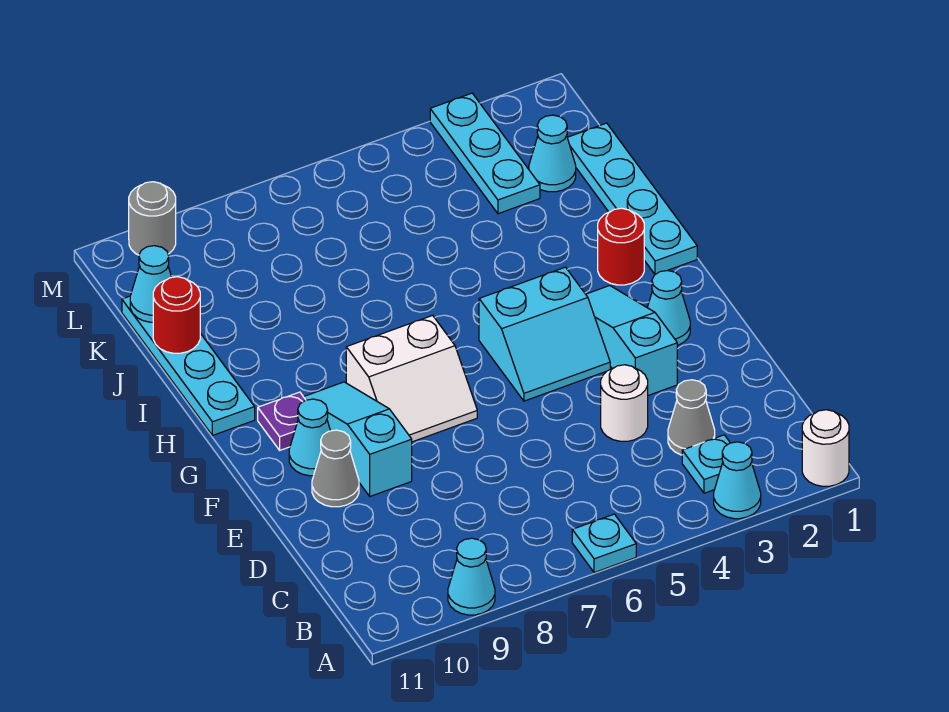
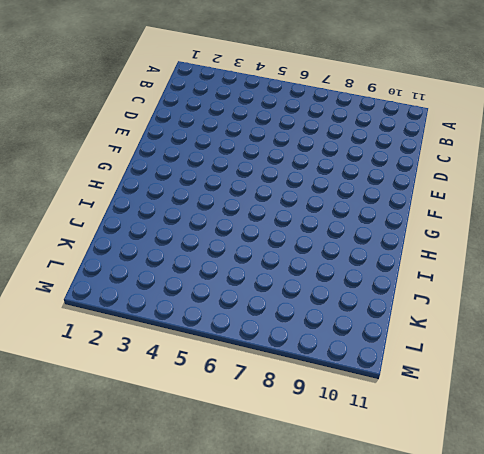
none -> white 1x1 round brick [802,410,849,486]
none -> cyan 1x1 cone [714,442,761,519]
none -> cyan 1x1 plate [572,514,636,573]

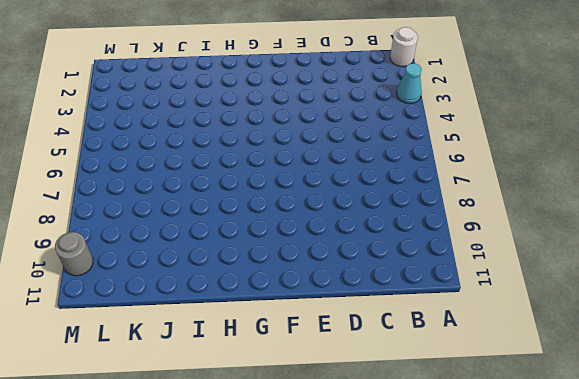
none -> cyan 1x1 plate [572,514,636,573]
none -> cyan 1x1 cone [448,538,495,615]
none -> cyan 1x1 plate [682,435,730,493]

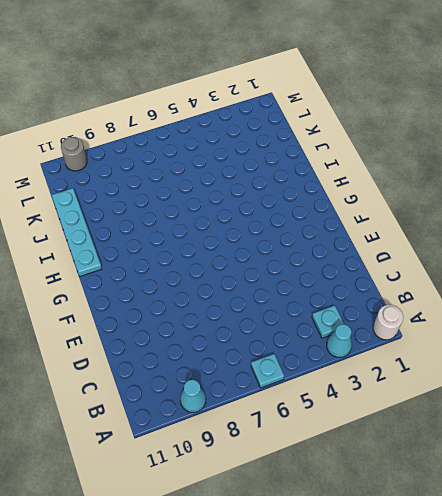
none -> grey 1x1 cone [668,380,715,455]
none -> white 1x1 round brick [601,365,648,441]
none -> cyan 1x3 slope [586,286,677,395]

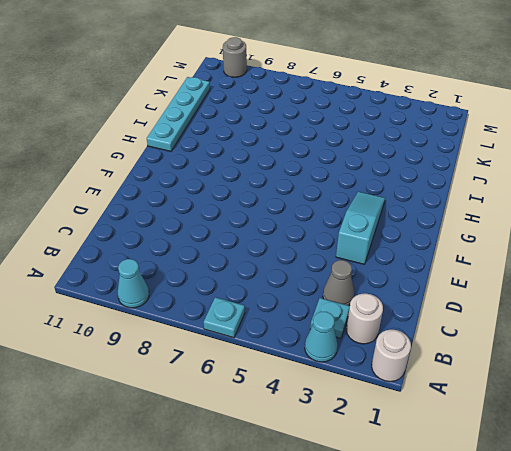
white 1x1 round brick [346,293,383,344] -> white 1x1 round brick moved to [601,365,648,441]
none -> cyan 1x3 slope [304,382,412,496]
none -> grey 1x1 cone [312,430,359,507]
none -> cyan 1x1 cone [647,270,690,346]

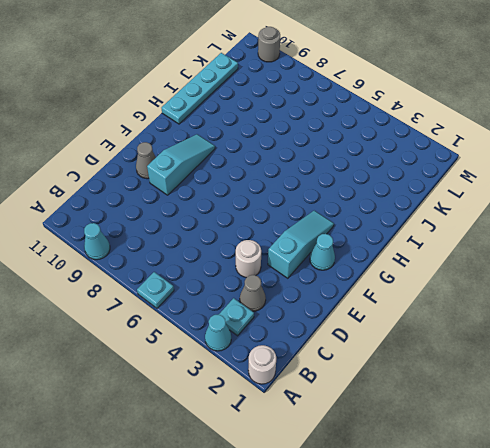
none -> cyan 2x2 slope [479,267,610,401]
none -> white 2x2 slope [346,315,477,442]
none -> cyan 1x1 cone [289,399,330,476]

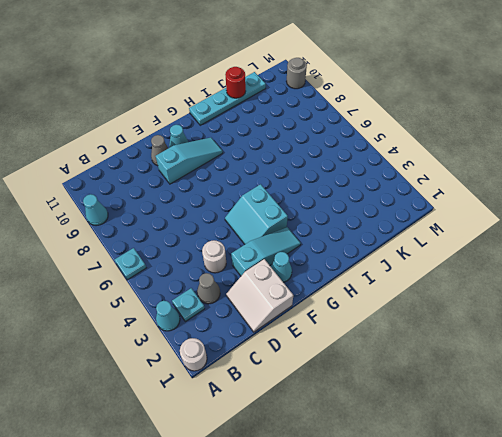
white 2x2 slope [226,259,293,332] -> white 2x2 slope moved to [346,315,477,442]
none -> purple 1x1 plate [258,392,306,450]
none -> cyan 1x4 plate [567,123,697,274]
none -> red 1x1 round brick [598,208,644,285]

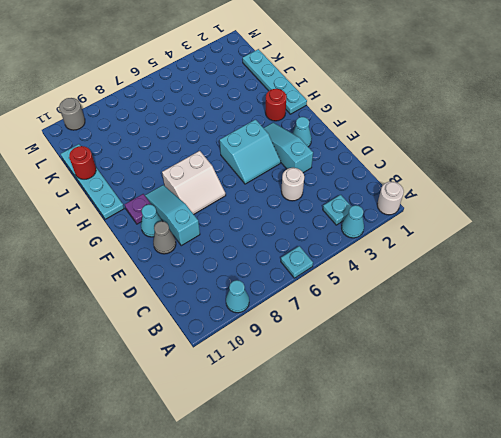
none -> grey 1x1 cone [668,380,715,455]
none -> cyan 1x1 cone [529,115,576,192]
none -> cyan 1x3 plate [430,93,540,214]

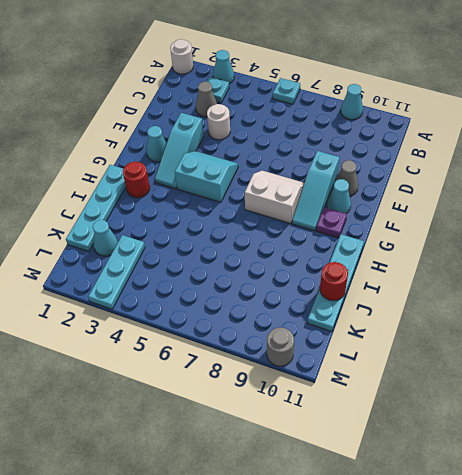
none -> cyan 1x1 cone [130,246,172,322]

